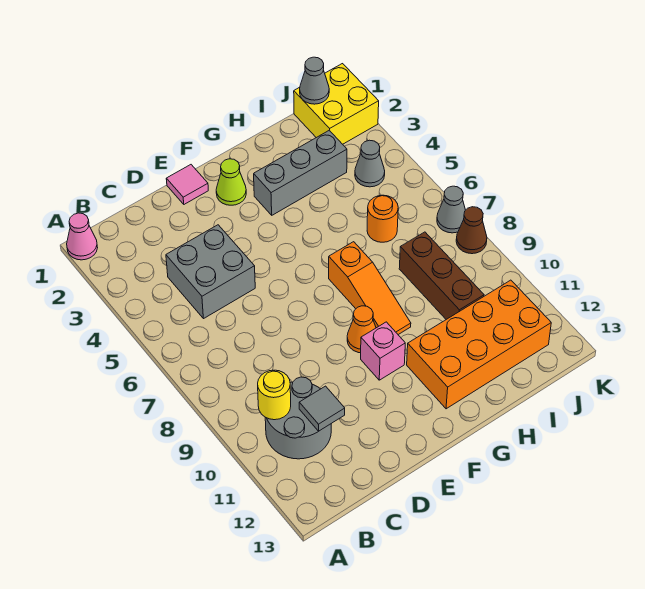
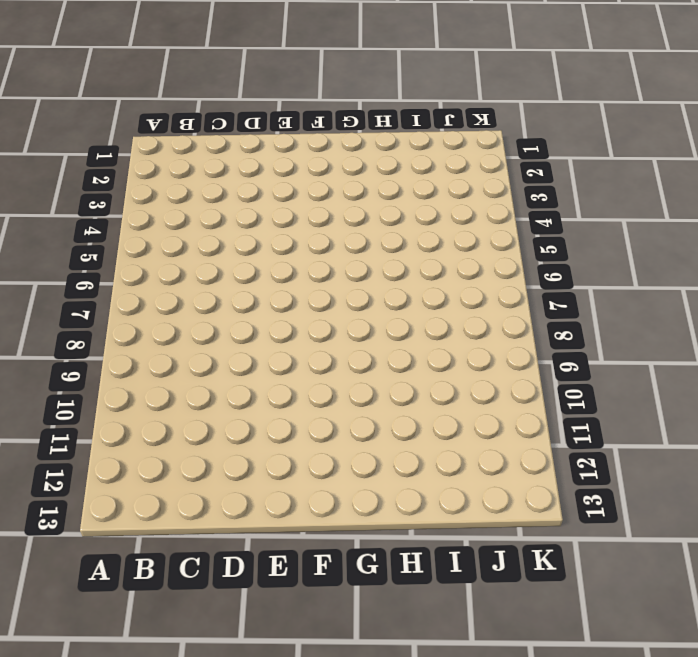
none -> pink 1x1 cone [67,213,98,260]
none -> grey 2x2 round brick [265,377,331,459]
none -> grey 2x2 brick [166,225,255,319]

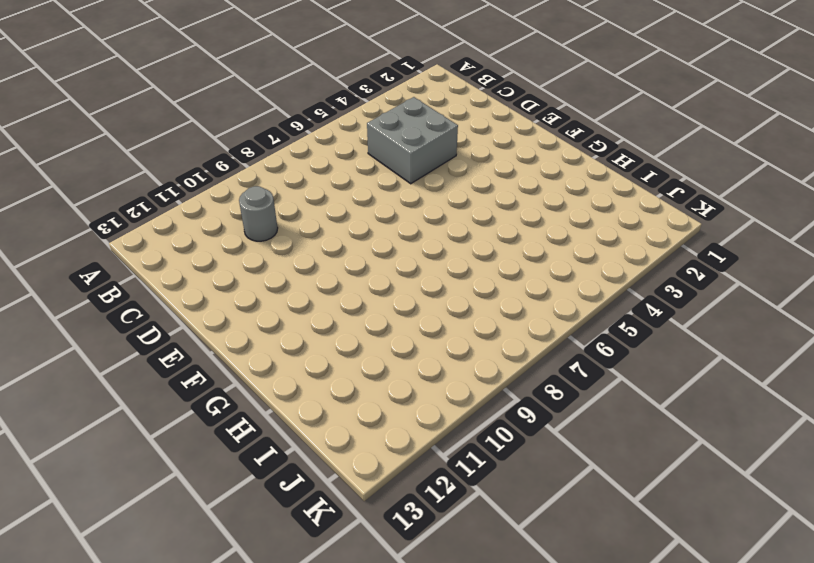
grey 1x1 round brick [239,186,278,241] -> grey 2x2 round brick [265,377,331,459]
none -> pink 1x1 cone [67,213,98,260]
none -> pink 1x1 tile [166,165,208,204]
none -> lime 1x1 cone [216,159,246,205]

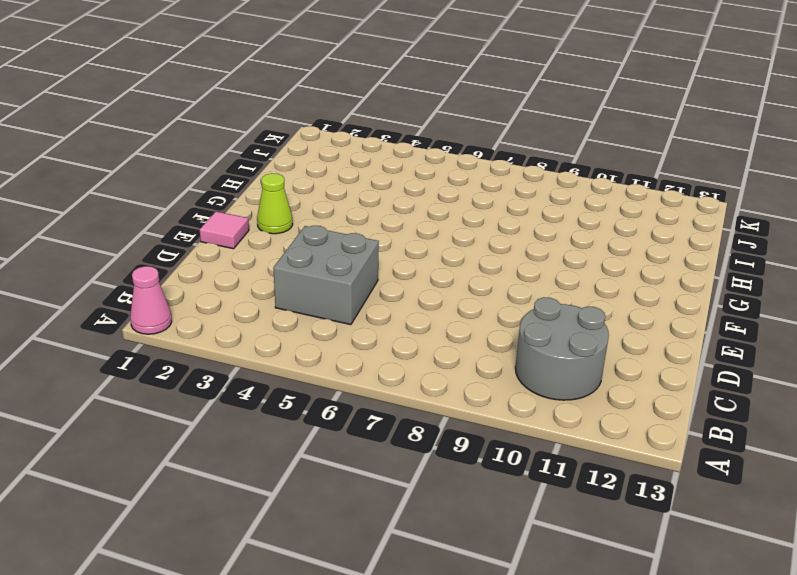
none -> orange 1x1 cone [347,306,376,353]
none -> pink 1x1 brick [361,322,405,380]
none -> grey 1x3 brick [254,130,347,215]

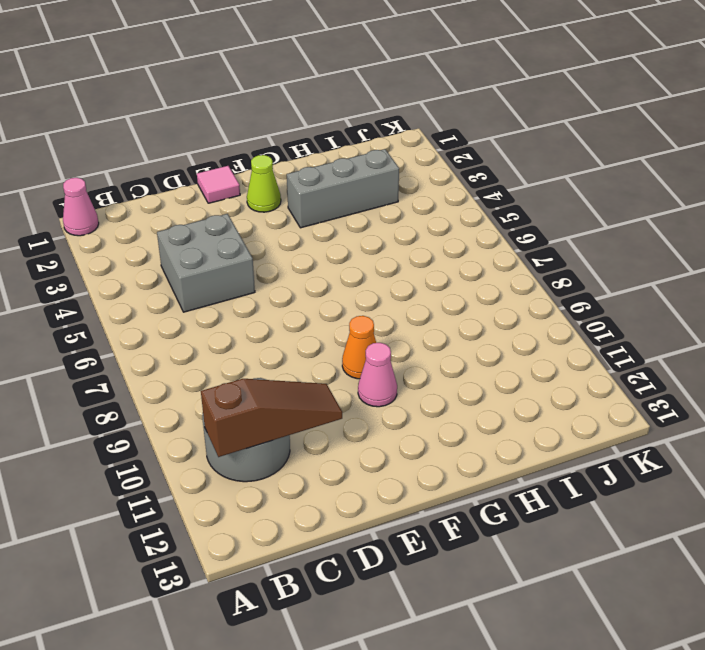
brown 1x3 slope [201,379,342,457] -> grey 1x1 tile [299,386,345,431]
pink 1x1 cone [358,343,397,407] -> pink 1x1 brick [361,322,405,380]
none -> orange 1x3 slope [329,242,411,335]
none -> orange 2x4 brick [407,280,551,409]
none -> orange 1x1 round brick [367,195,398,242]

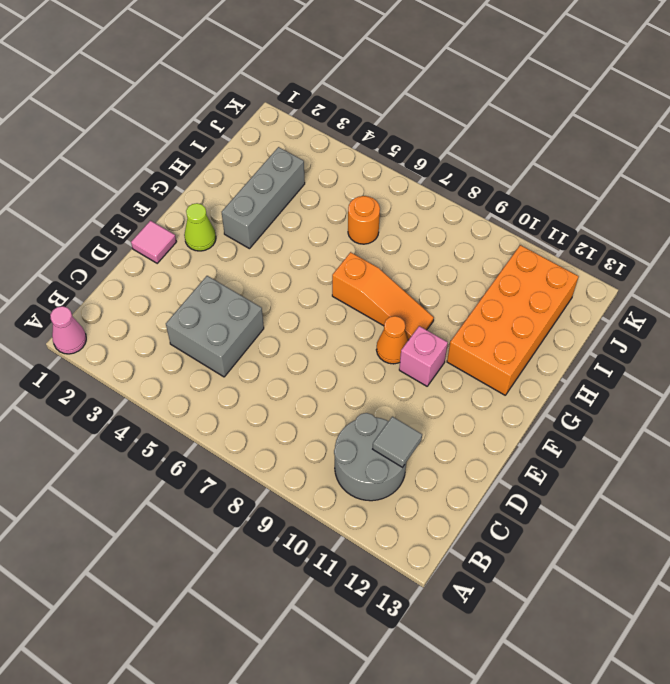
none -> brown 1x3 brick [399,232,484,319]
none -> yellow 2x2 brick [294,64,379,144]
none -> grey 1x1 cone [355,140,385,187]

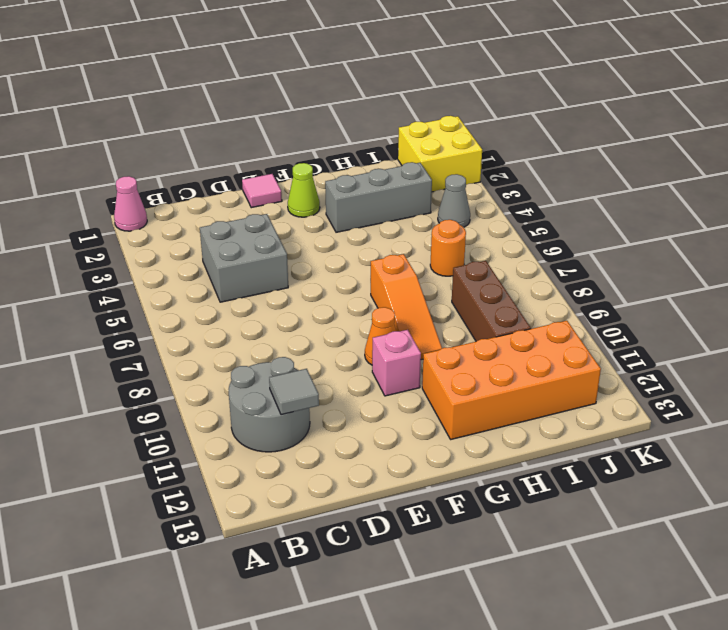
none -> grey 1x1 cone [437,186,465,233]
none -> brown 1x1 cone [456,207,487,254]
none -> yellow 1x1 round brick [258,370,291,420]

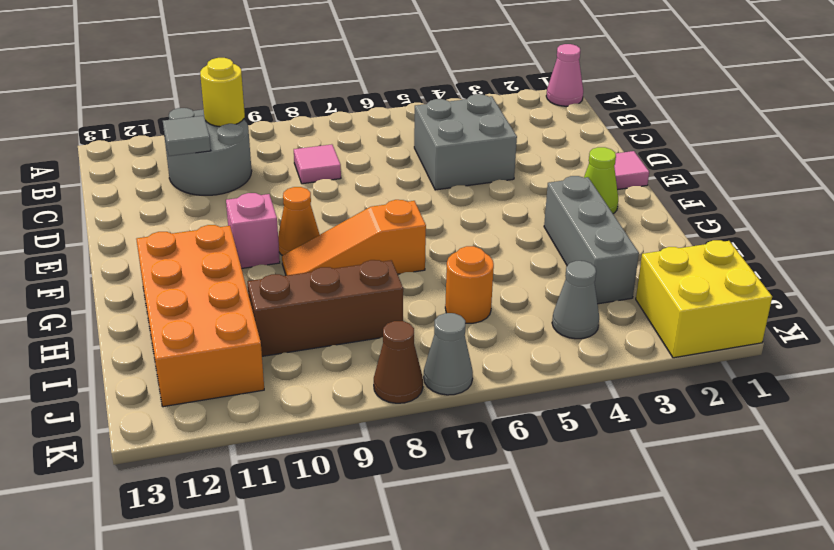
pink 1x1 tile [294,144,341,184] -> none
none -> grey 1x1 cone [300,57,329,104]

